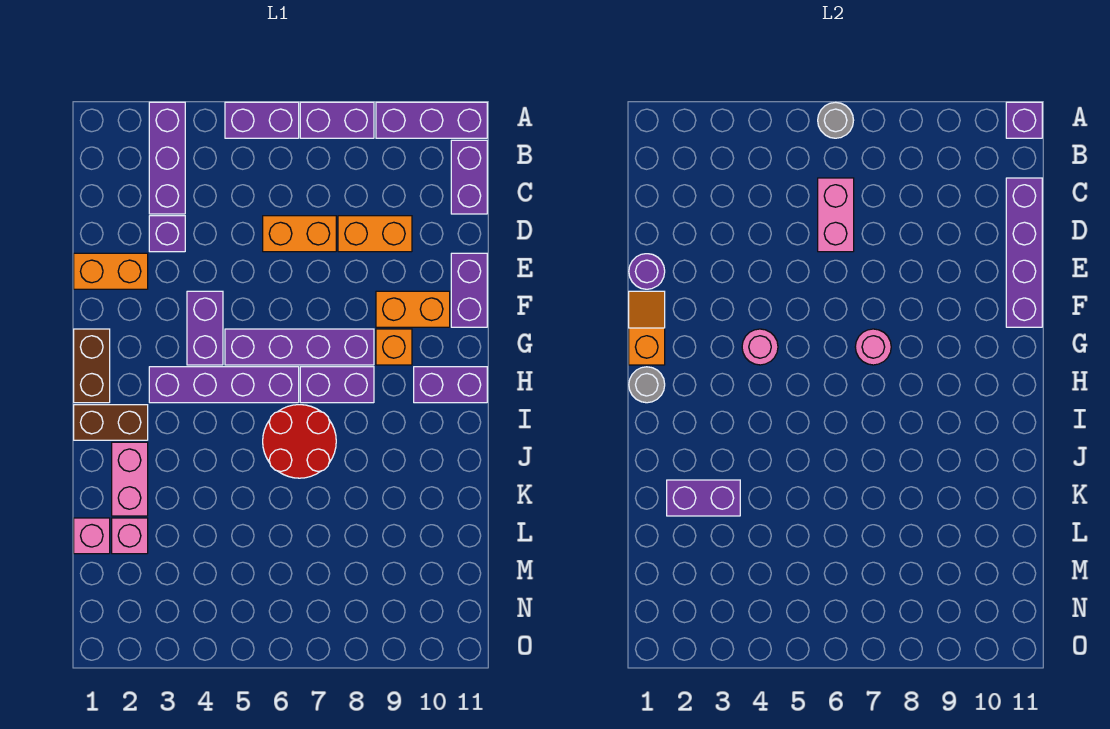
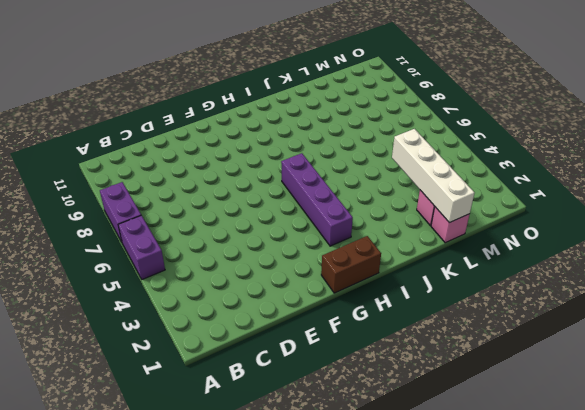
white 1x4 brick [392,129,474,223] -> none
none -> purple 1x3 brick [149,102,185,214]
none -> purple 1x3 brick [376,102,487,138]
none -> purple 1x2 brick [451,140,487,214]
none -> purple 1x1 brick [149,216,185,252]

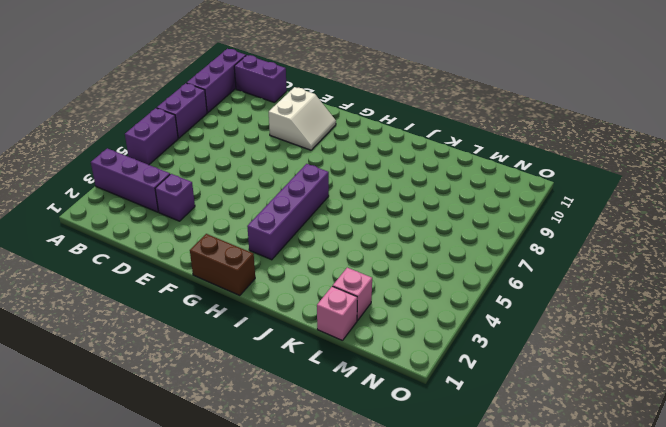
white 2x2 slope [269,87,336,150] -> orange 1x2 brick [376,291,450,327]
none -> orange 1x2 brick [263,216,336,252]
none -> orange 1x2 brick [338,216,412,252]
none -> orange 1x2 brick [74,253,148,289]
none -> purple 1x2 brick [451,253,487,327]

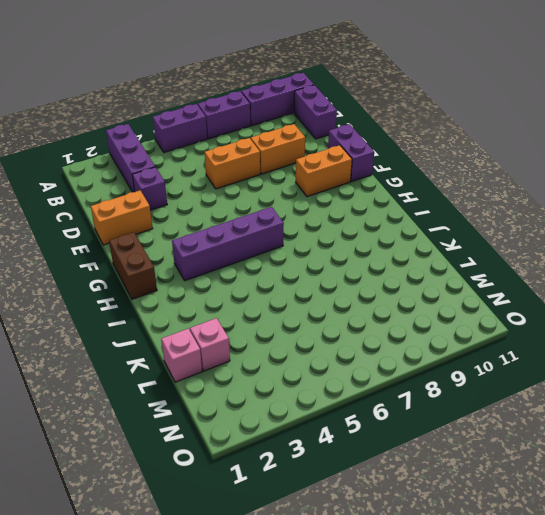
none -> purple 1x2 brick [187,291,223,365]
none -> purple 1x4 brick [225,329,374,365]
none -> orange 1x1 brick [376,329,412,365]
none -> purple 1x2 brick [300,367,374,403]

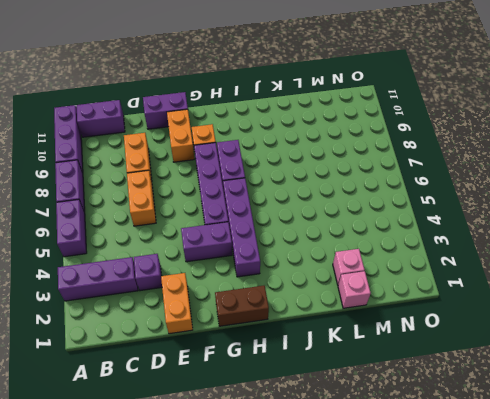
none -> purple 1x2 brick [414,367,487,403]
none -> brown 1x2 brick [74,405,148,440]
none -> red 2x2 round brick [263,405,336,478]
none -> pink 1x2 brick [112,442,148,516]

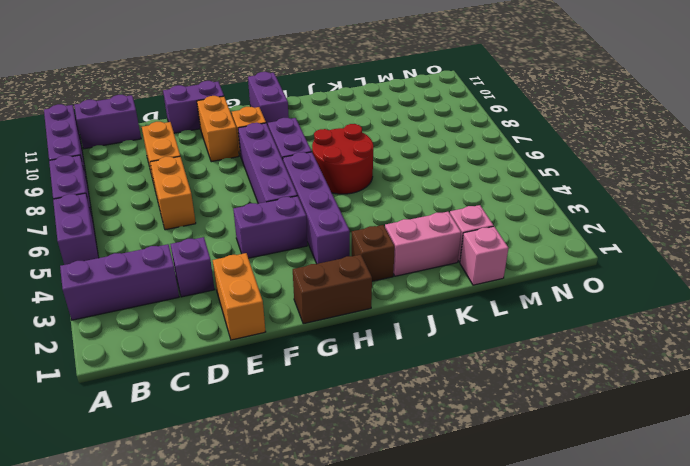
brown 1x1 brick [352,225,395,281] -> brown 1x2 brick [74,405,148,440]
none -> grey 1x1 round brick [818,102,854,138]
none -> purple 1x1 brick [1006,102,1042,138]
none -> pink 1x2 brick [818,178,854,252]
none -> purple 1x4 brick [1006,178,1042,327]

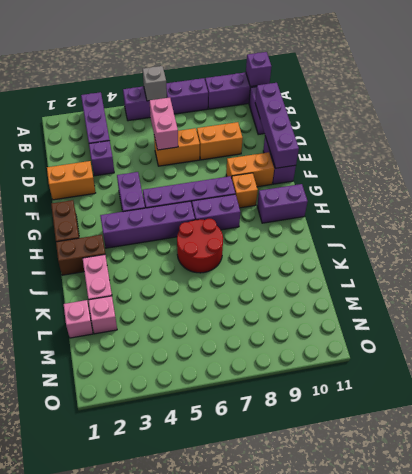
grey 1x1 brick [143,66,167,101] -> grey 1x1 round brick [818,102,854,138]
none -> purple 1x1 round brick [629,254,665,289]
none -> orange 1x2 slope [629,291,665,365]
none -> pink 1x1 round brick [742,329,778,365]
none -> pink 1x1 round brick [855,329,891,365]

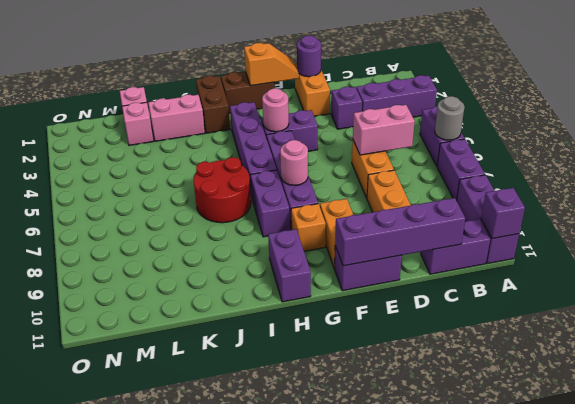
none -> grey 1x1 round brick [629,367,665,403]
none -> purple 1x2 brick [667,480,740,516]

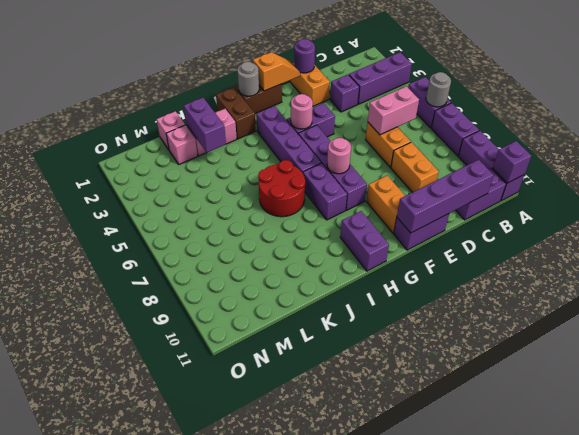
none -> orange 1x1 brick [376,329,412,365]

